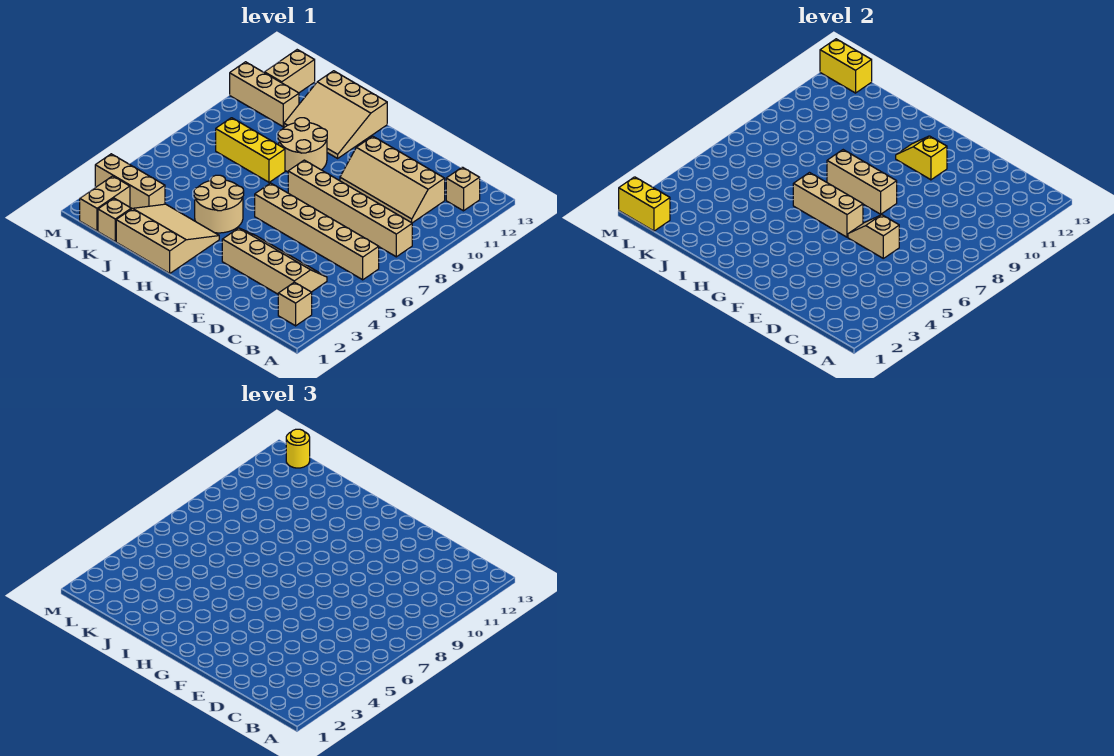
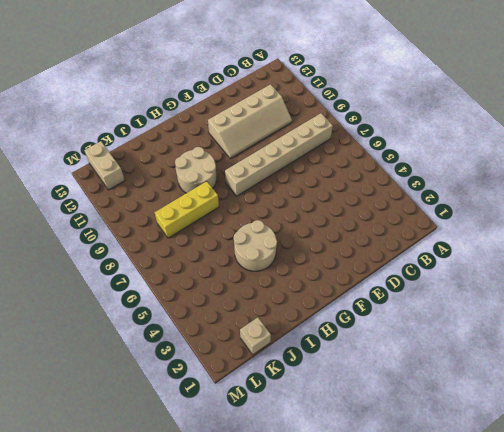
none -> tan 1x1 brick [278,282,312,326]
none -> tan 1x6 brick [255,183,379,280]
none -> tan 1x1 brick [446,167,480,211]

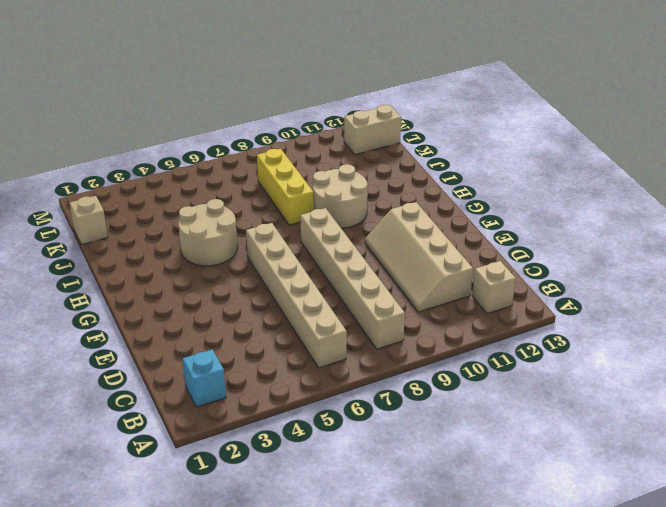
cyan 1x1 brick [183,349,226,407] -> tan 1x1 brick [278,282,312,326]
none -> tan 2x4 slope [222,228,327,294]
none -> tan 3x3 slope [116,204,219,273]
none -> tan 3x3 slope [284,71,387,158]

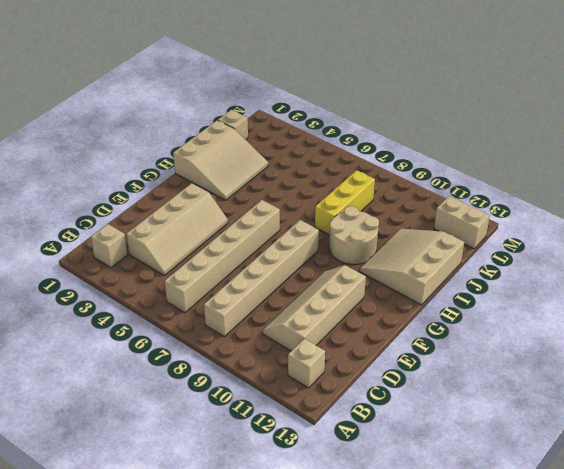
none -> tan 2x2 round brick [194,175,244,233]
none -> tan 1x3 brick [95,154,165,209]
none -> tan 1x3 brick [230,62,299,127]

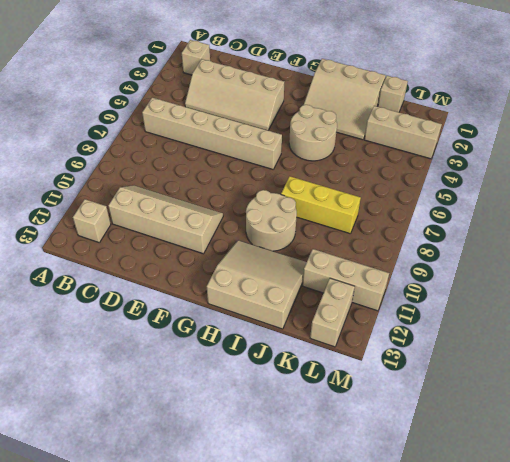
none -> tan 1x6 brick [288,160,412,257]
none -> tan 1x2 brick [80,176,130,231]
none -> tan 1x2 slope [848,215,899,258]

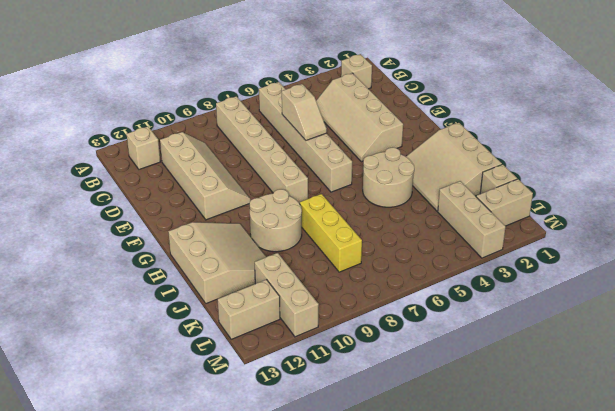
none -> tan 1x3 brick [793,173,863,237]
none -> tan 1x3 brick [827,150,897,214]
none -> yellow 1x2 slope [896,136,947,180]

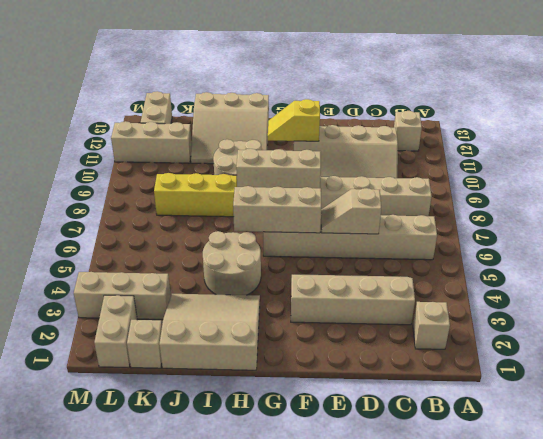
none -> yellow 1x2 brick [619,177,670,231]
none -> yellow 1x2 brick [820,39,872,93]
none -> yellow 1x1 round brick [286,429,310,468]

